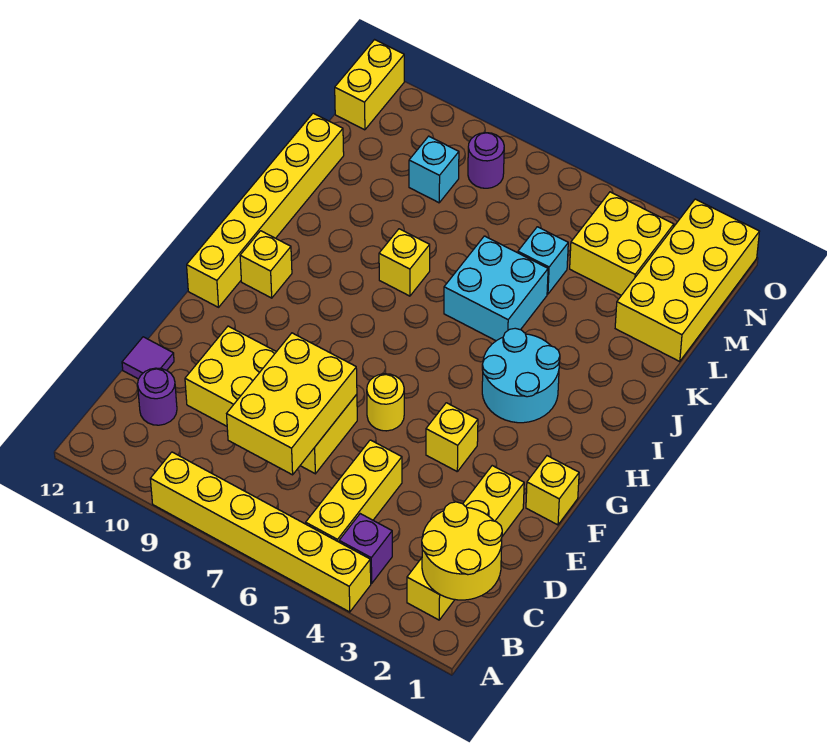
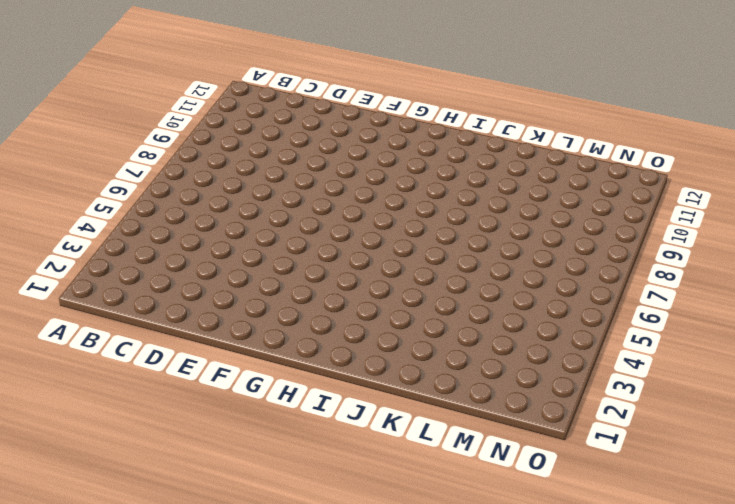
none -> yellow 1x6 brick [150,452,371,612]
none -> yellow 1x4 brick [407,466,524,620]
none -> purple 1x1 brick [339,514,392,583]

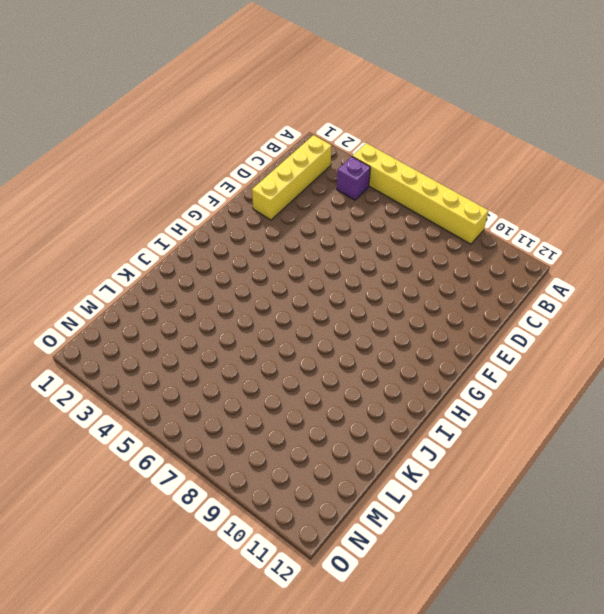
none -> yellow 1x3 brick [306,440,402,542]
none -> purple 1x1 round brick [138,368,177,425]
none -> yellow 2x4 brick [185,326,357,474]

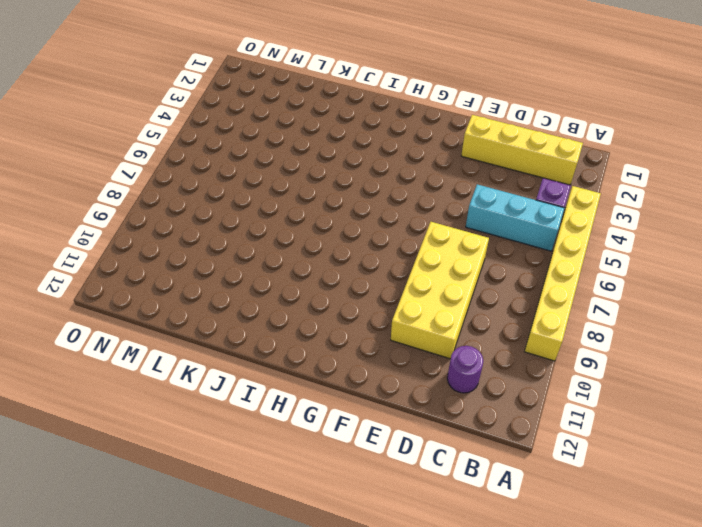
cyan 1x3 brick [466,184,564,251] -> yellow 1x3 brick [306,440,402,542]
none -> purple 1x1 tile [122,337,174,379]
none -> yellow 1x1 brick [526,456,579,525]
none -> yellow 1x1 brick [426,403,478,471]

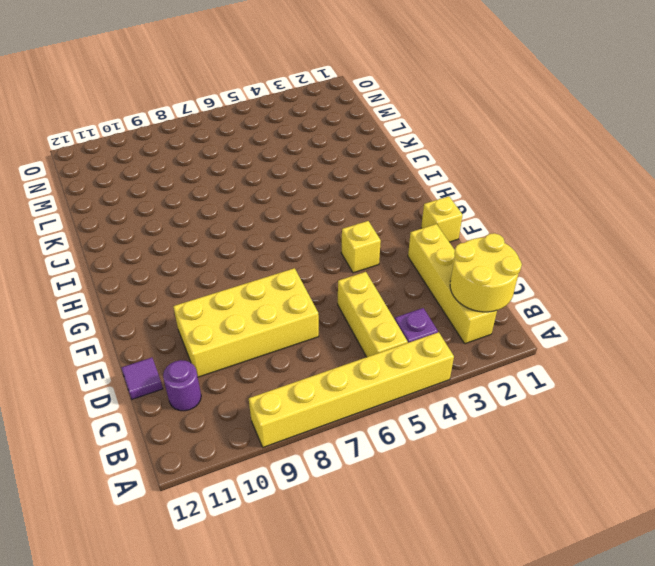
none -> yellow 1x1 round brick [367,374,404,431]
none -> yellow 1x6 brick [187,113,344,307]
none -> cyan 2x2 round brick [482,328,560,423]

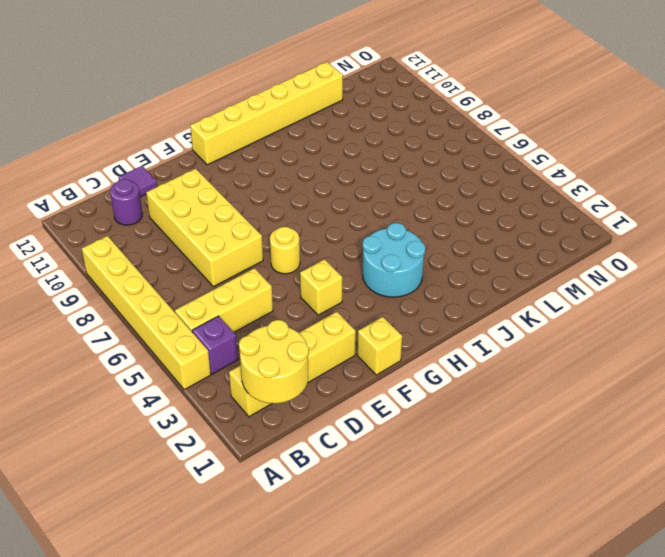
none -> yellow 1x1 brick [240,231,292,298]
none -> cyan 2x2 brick [444,236,548,341]
none -> yellow 1x1 brick [379,229,430,296]

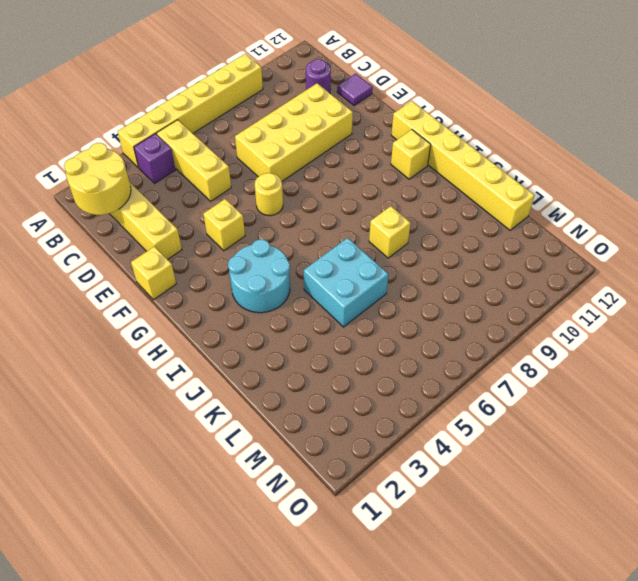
none -> yellow 2x4 brick [615,199,759,362]
none -> cyan 1x1 brick [518,227,568,294]
none -> yellow 2x2 brick [570,192,674,295]

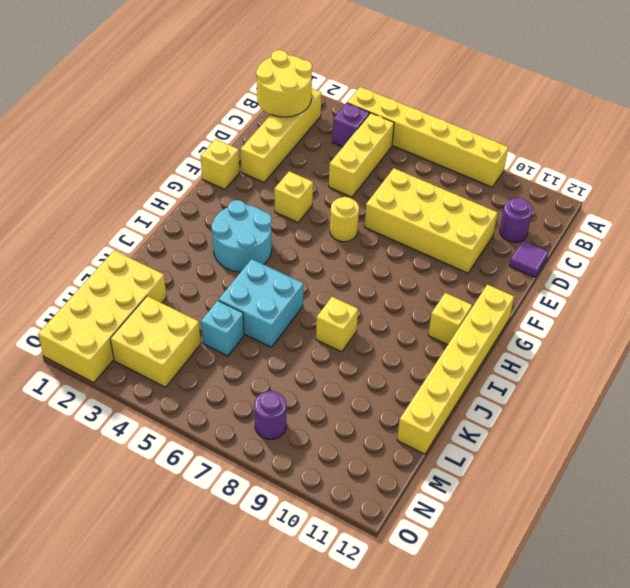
none -> cyan 1x1 brick [409,136,459,203]
none -> yellow 1x2 brick [335,40,404,130]
none -> yellow 2x3 brick [227,333,357,475]

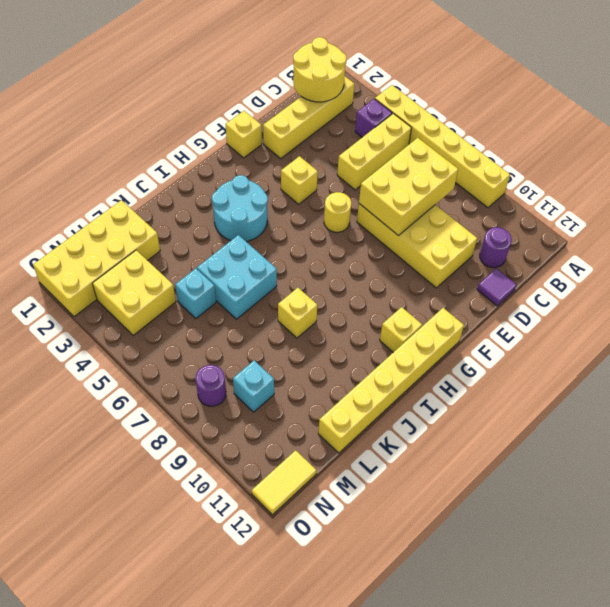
yellow 1x2 tile [252,450,316,515] -> yellow 1x2 brick [335,40,404,130]

